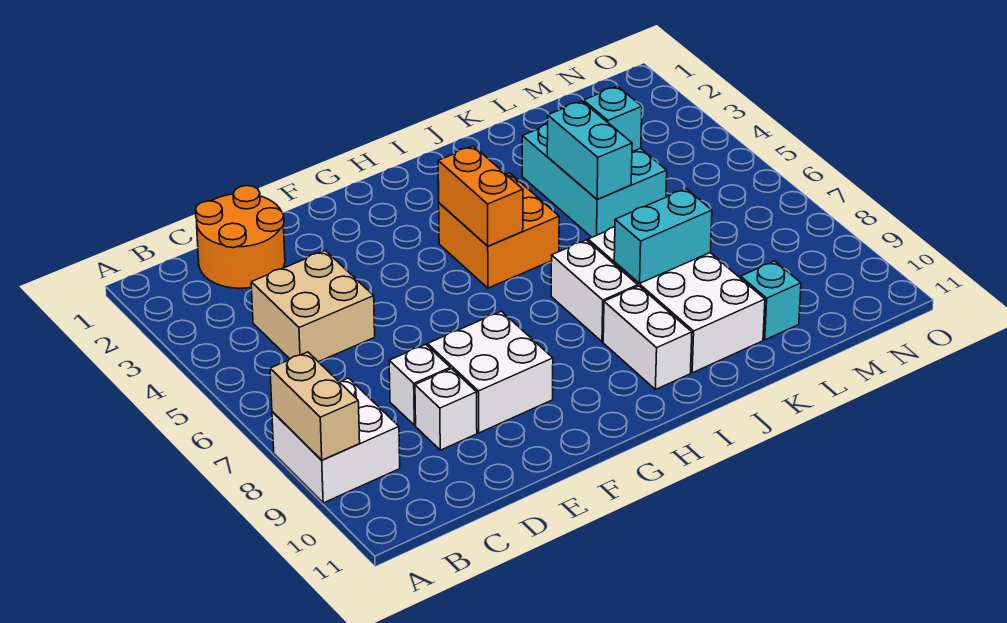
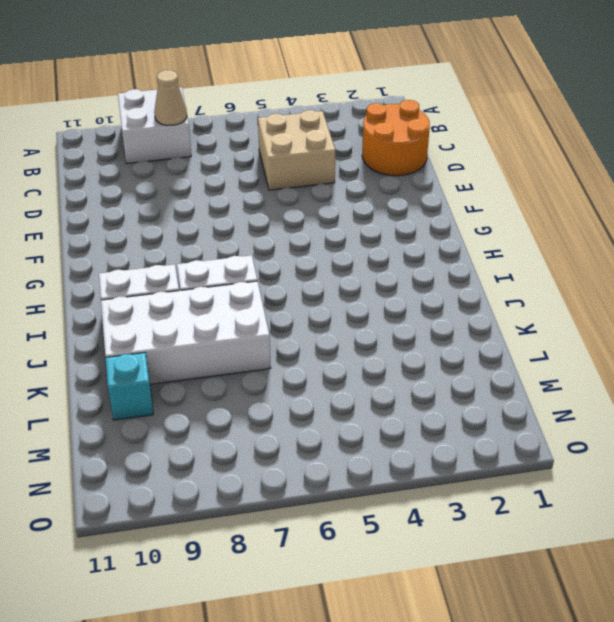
tan 1x1 cone [154,70,187,125] -> none
none -> white 1x1 brick [389,344,450,425]
none -> white 1x1 brick [415,369,477,450]
none -> white 2x2 brick [428,311,553,433]

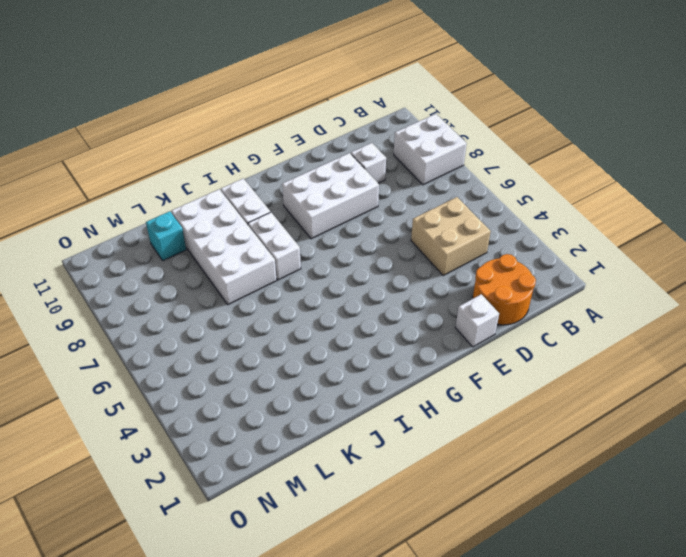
white 1x1 brick [455,294,499,347] -> white 1x1 brick moved to [389,344,450,425]
white 2x3 brick [282,153,379,239] -> white 2x2 brick [428,311,553,433]
none -> orange 2x2 brick [439,173,559,288]
none -> cyan 2x3 brick [522,124,667,237]
none -> tan 1x2 brick [270,352,360,460]

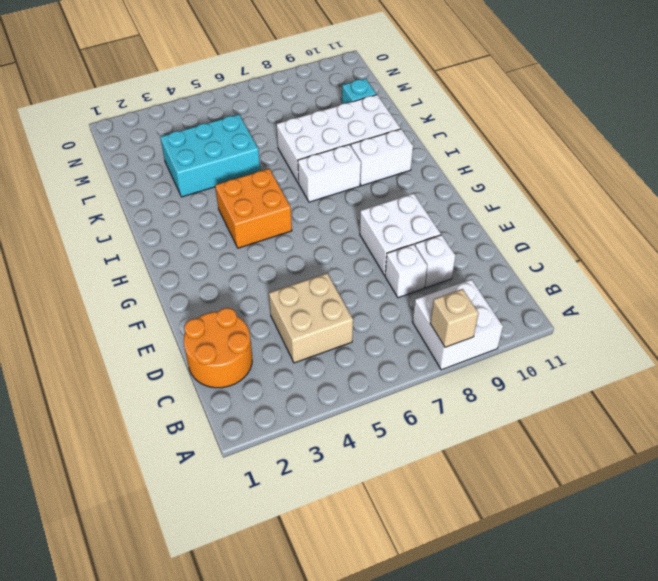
tan 1x1 brick [430,289,479,347] -> tan 1x2 brick [270,352,360,460]
none -> orange 1x2 brick [438,146,523,246]
none -> cyan 1x2 brick [614,189,712,283]
none -> cyan 1x2 brick [547,101,632,200]

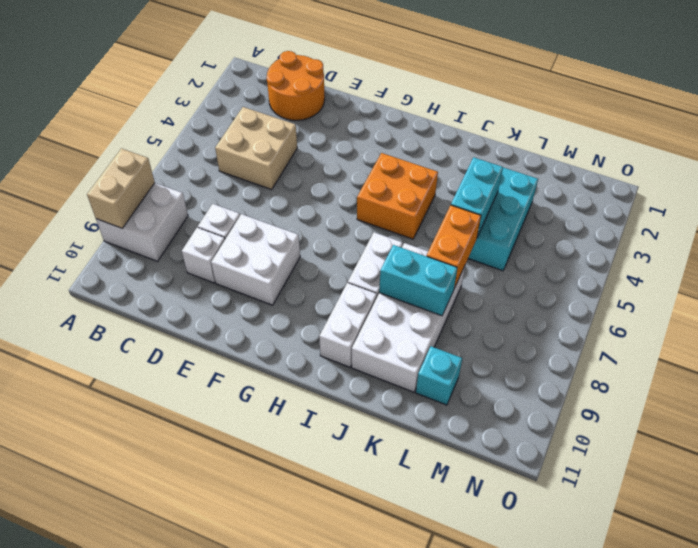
orange 1x2 brick [426,205,481,288] -> orange 1x2 brick moved to [438,146,523,246]
none -> cyan 1x1 brick [584,86,642,152]

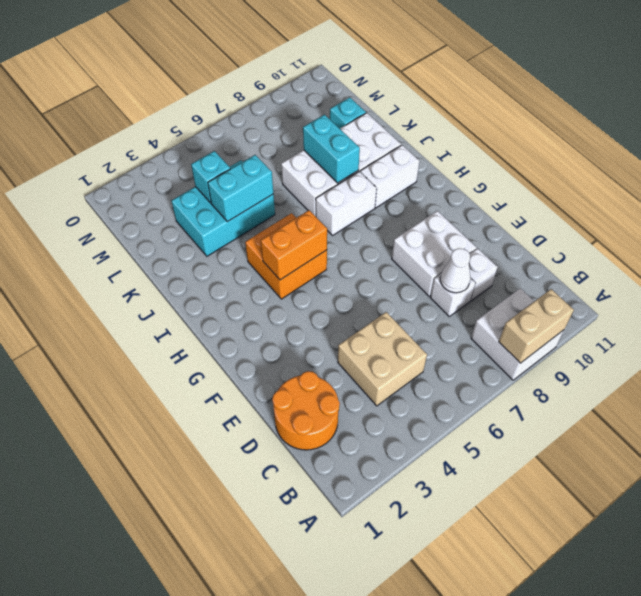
white 1x1 cone [440,248,470,293] -> none

